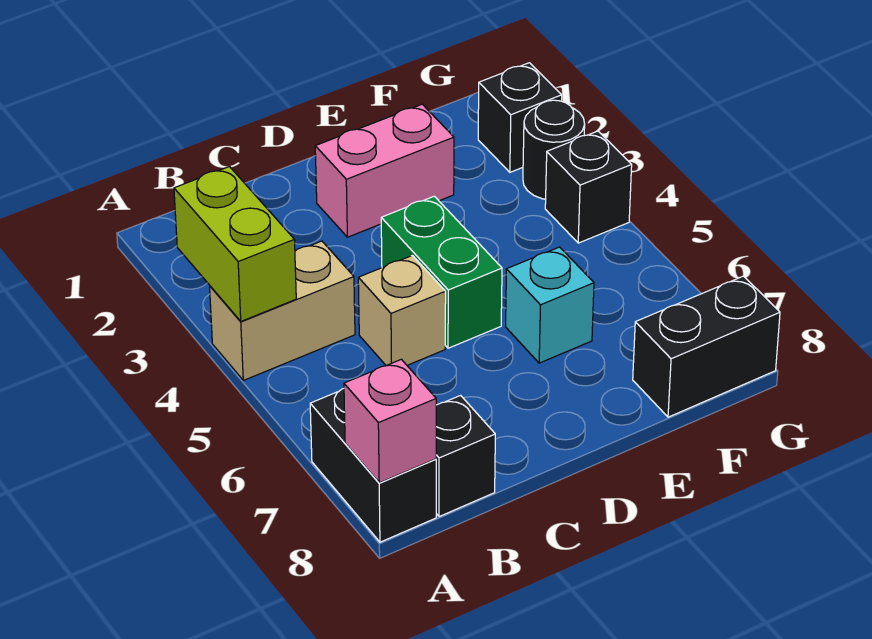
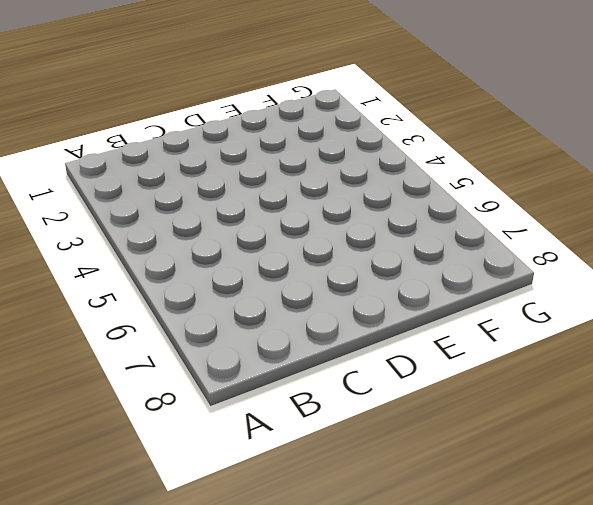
none -> tan 1x2 brick [210,241,355,380]
none -> black 1x2 brick [310,389,436,542]
none -> black 1x1 brick [436,395,495,517]

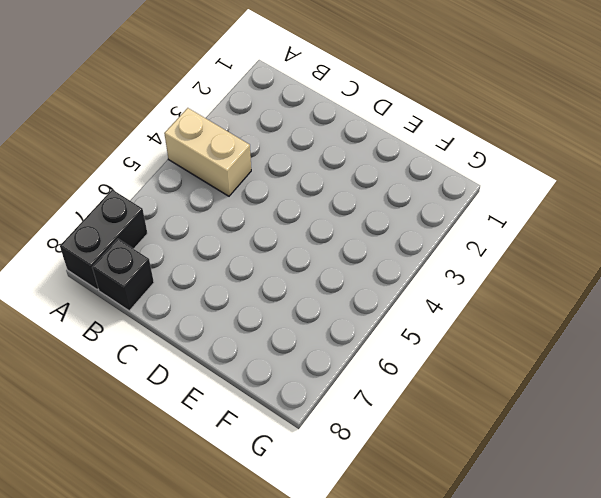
none -> tan 1x1 brick [358,256,446,366]
none -> pink 1x2 brick [315,104,454,237]
none -> green 1x2 brick [381,196,502,348]

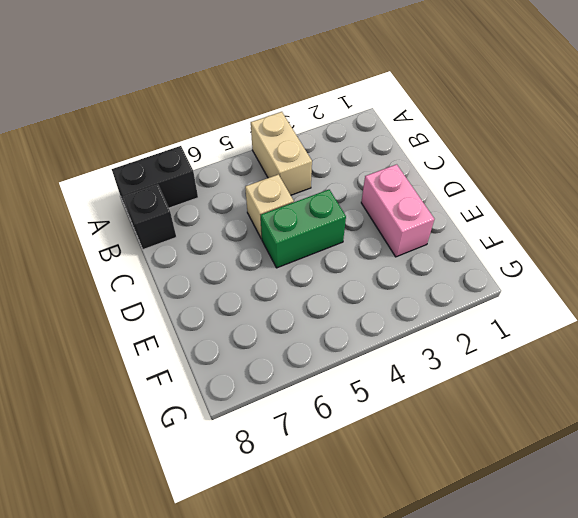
none -> cyan 1x1 brick [506,247,594,363]
none -> black 1x2 brick [633,276,780,417]
none -> black 1x1 brick [478,63,562,172]

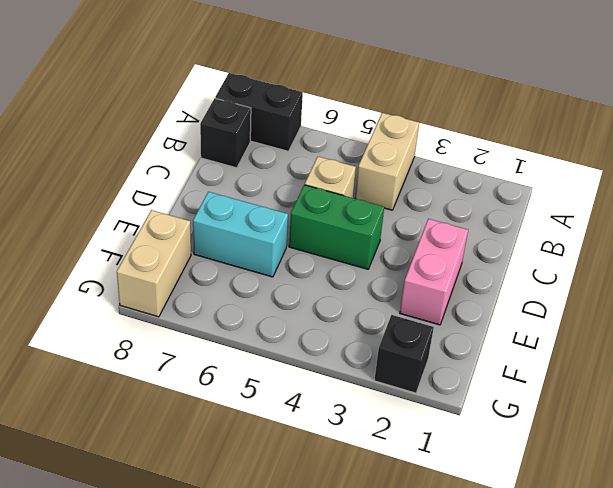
cyan 1x2 brick [193,192,288,277] -> cyan 1x1 brick [506,247,594,363]
tan 1x2 brick [117,210,191,317] -> black 1x2 brick [633,276,780,417]
none -> black 1x1 round brick [523,100,585,199]
none -> black 1x1 brick [545,131,632,243]
none -> lime 1x2 brick [174,167,296,321]

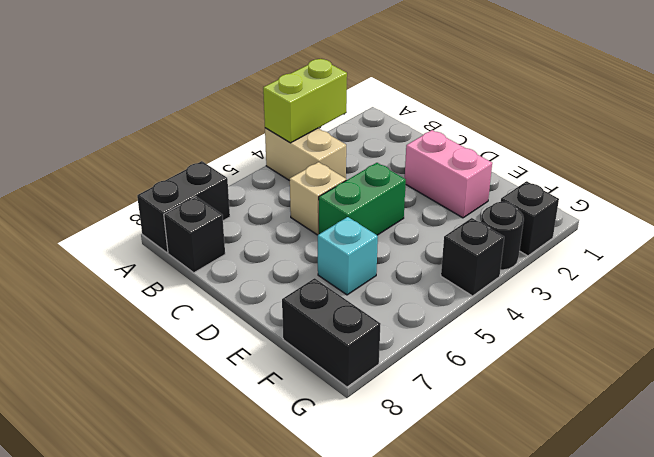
none -> pink 1x1 brick [344,359,436,483]

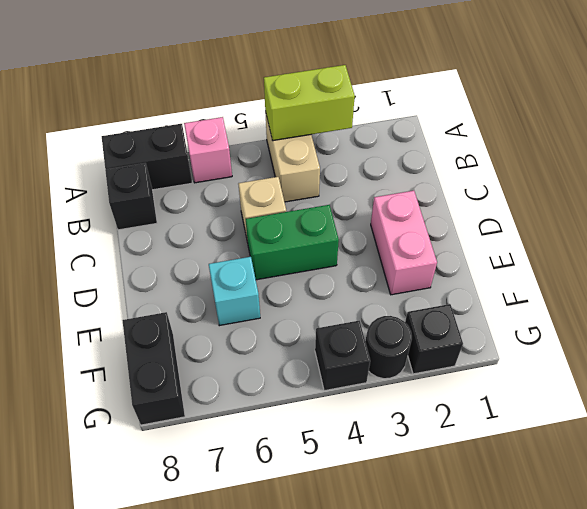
pink 1x1 brick [184,117,232,183] -> pink 1x1 brick moved to [344,359,436,483]

